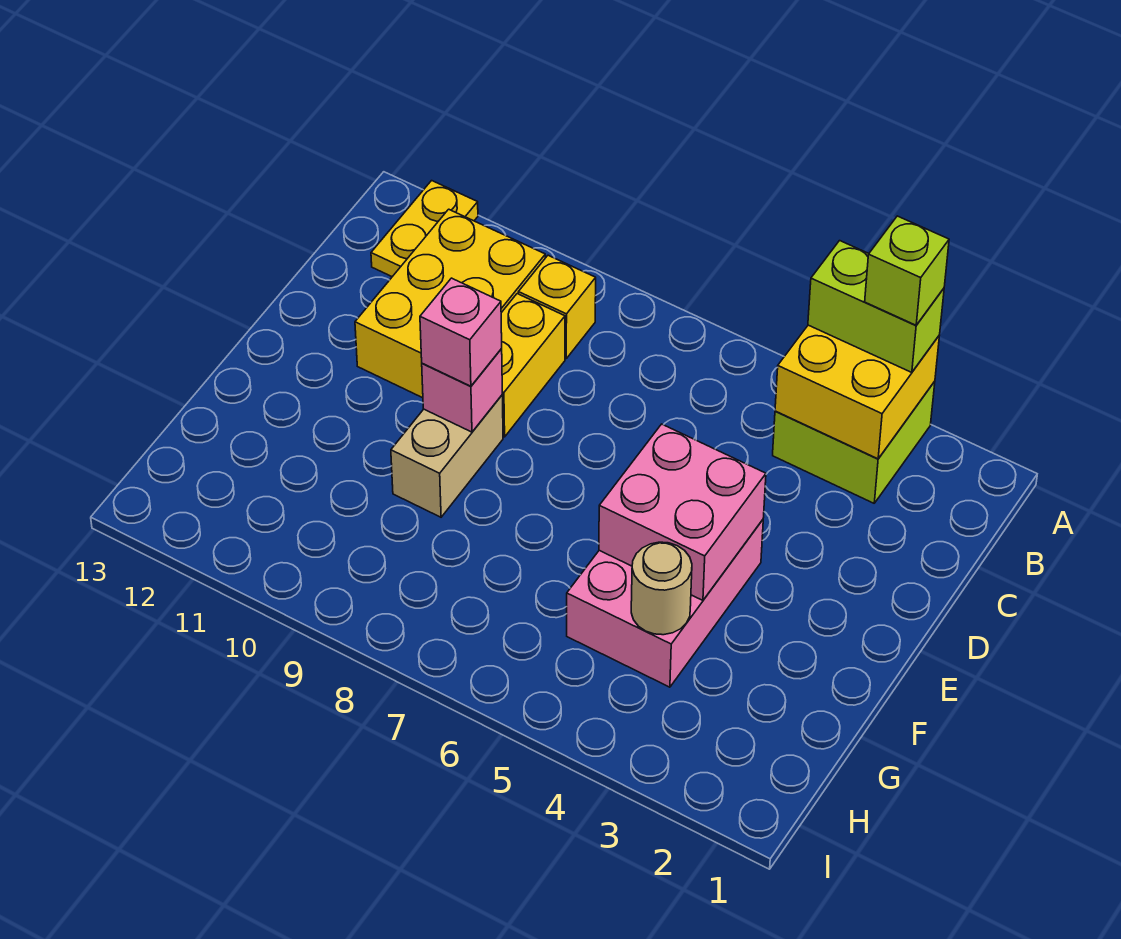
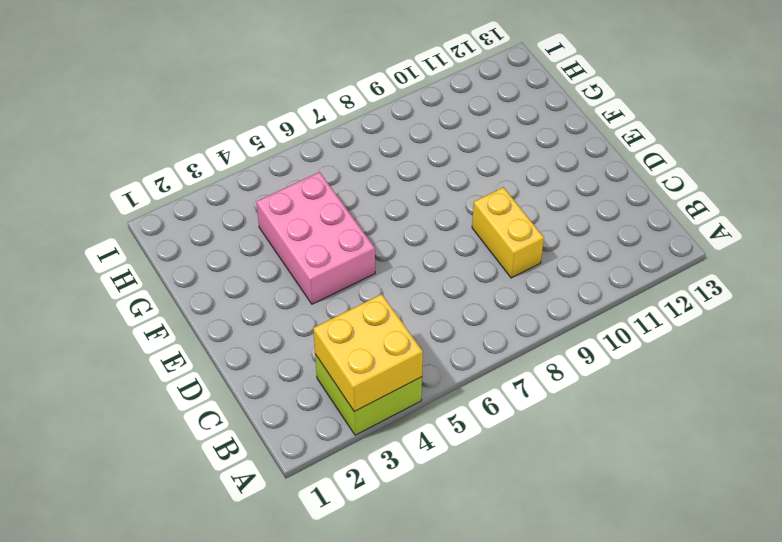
none -> yellow 1x2 plate [371,181,478,277]
none -> yellow 1x1 brick [518,255,596,358]
none -> yellow 2x3 brick [355,209,545,398]

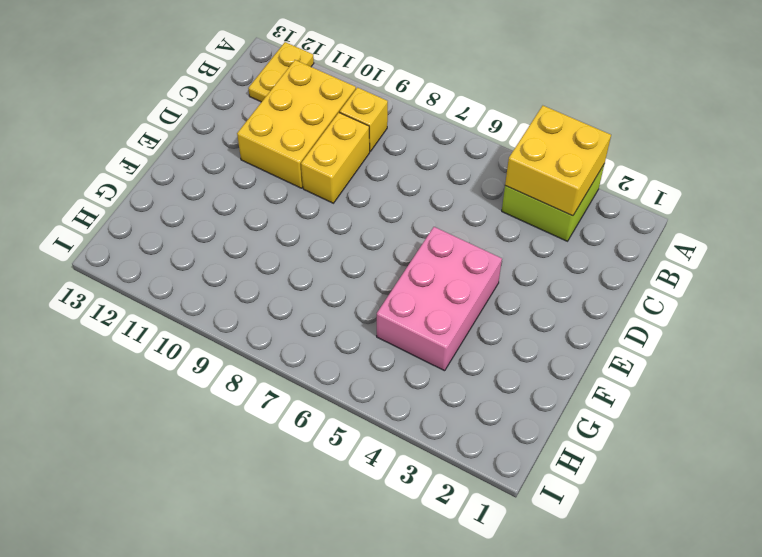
none -> tan 1x2 brick [391,395,503,517]
none -> pink 2x2 brick [599,424,766,600]
none -> pink 1x1 brick [422,349,502,432]

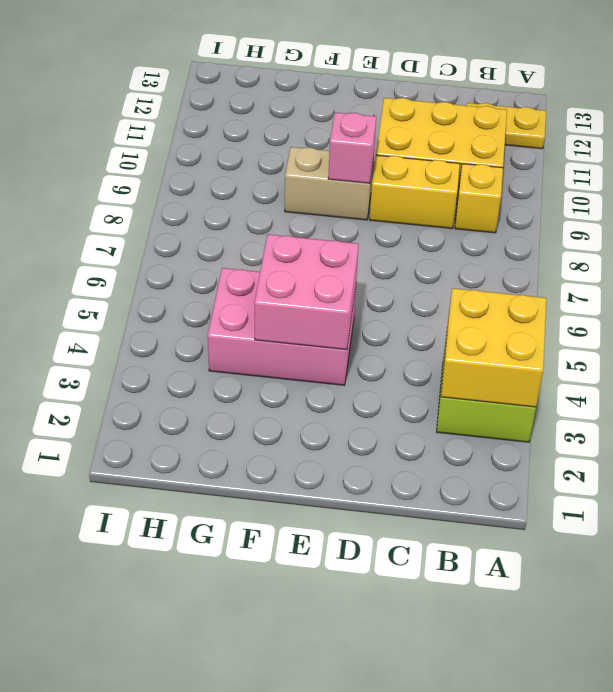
none -> tan 1x1 round brick [631,542,692,635]
none -> lime 1x2 brick [808,241,944,372]
none -> pink 1x1 brick [420,278,502,386]

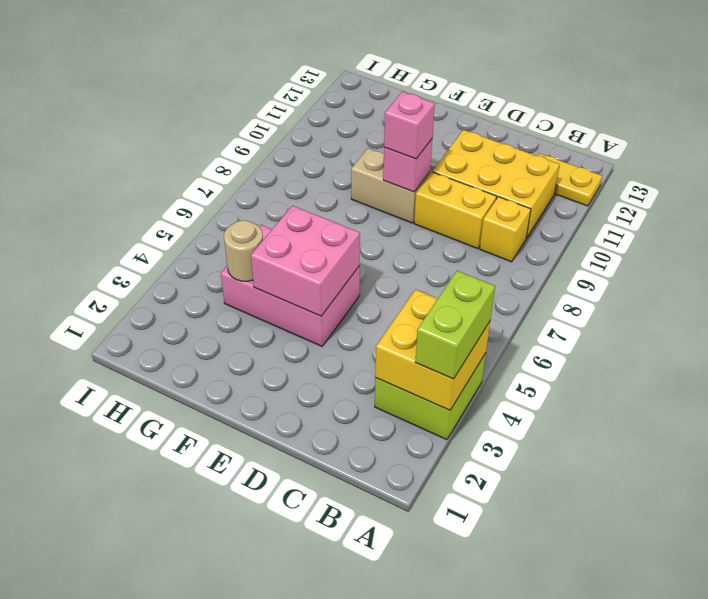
none -> lime 1x1 brick [865,216,949,325]

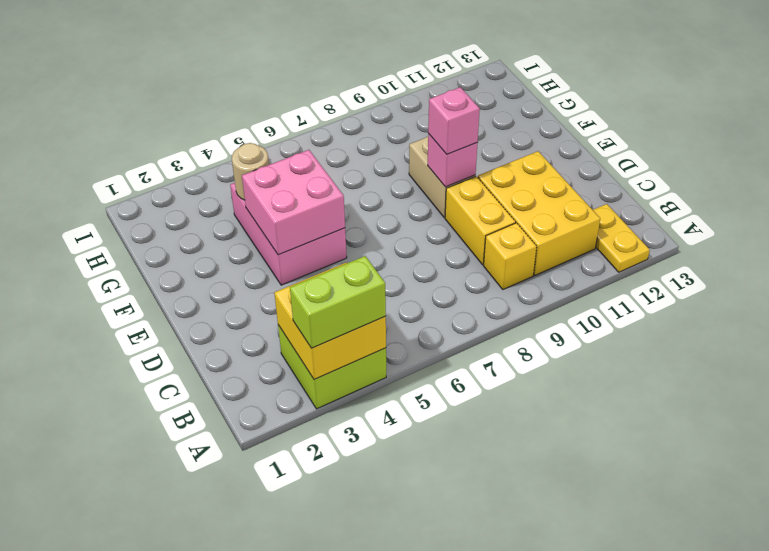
none -> lime 1x1 brick [865,216,949,325]

